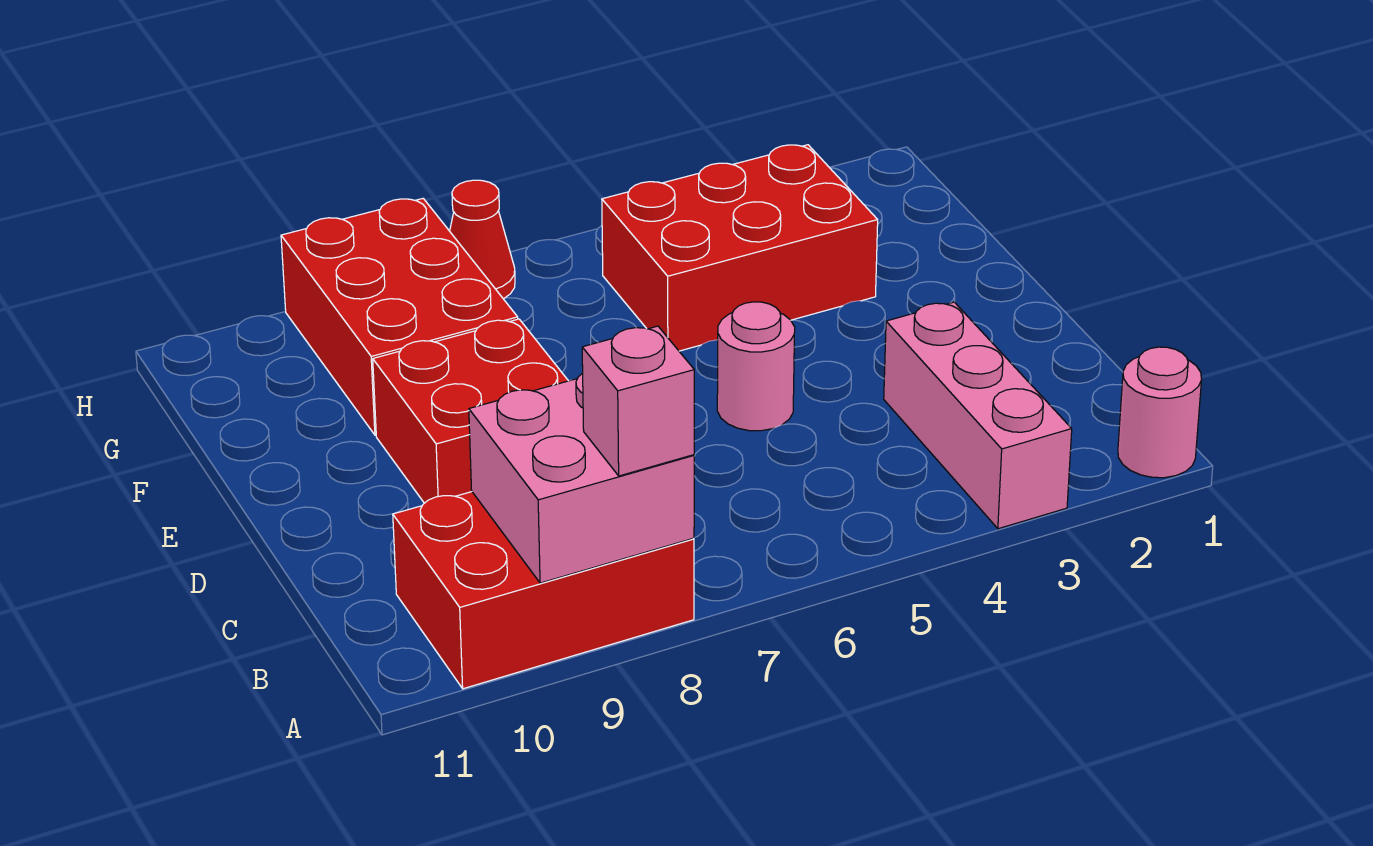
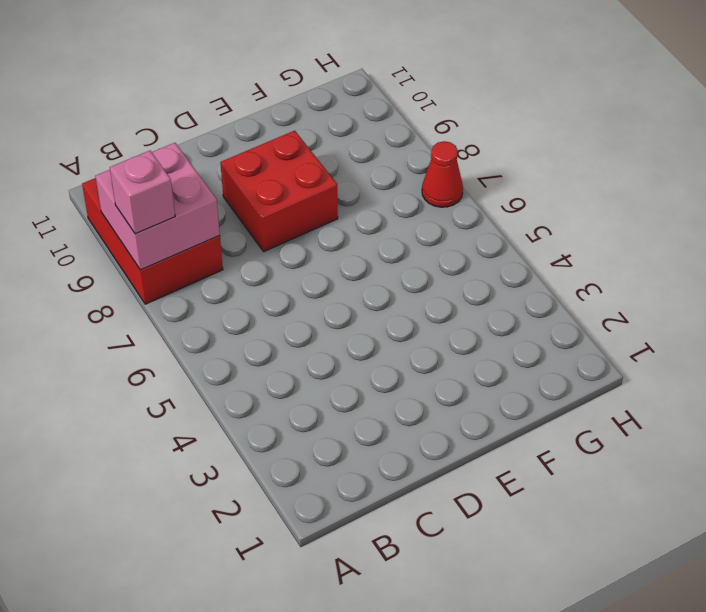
none -> pink 1x1 round brick [1118,347,1202,478]
none -> pink 1x3 brick [884,302,1072,529]

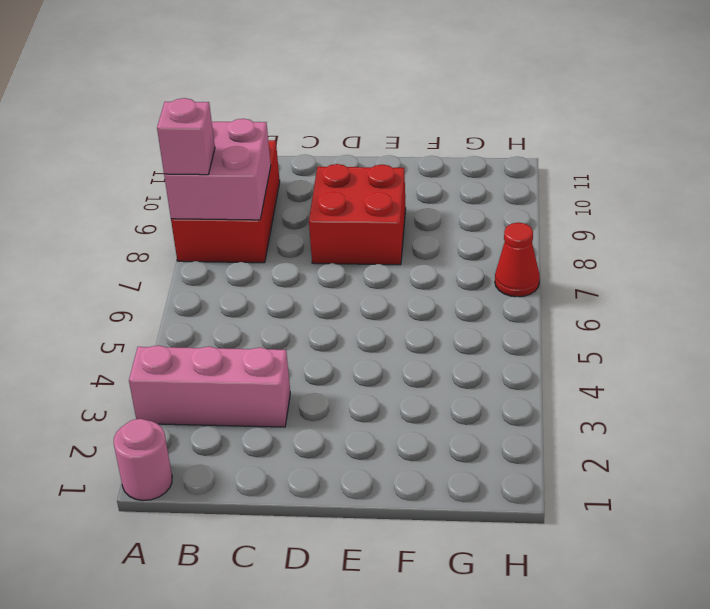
none -> pink 1x1 round brick [717,302,795,431]
none -> red 2x3 brick [602,145,878,351]

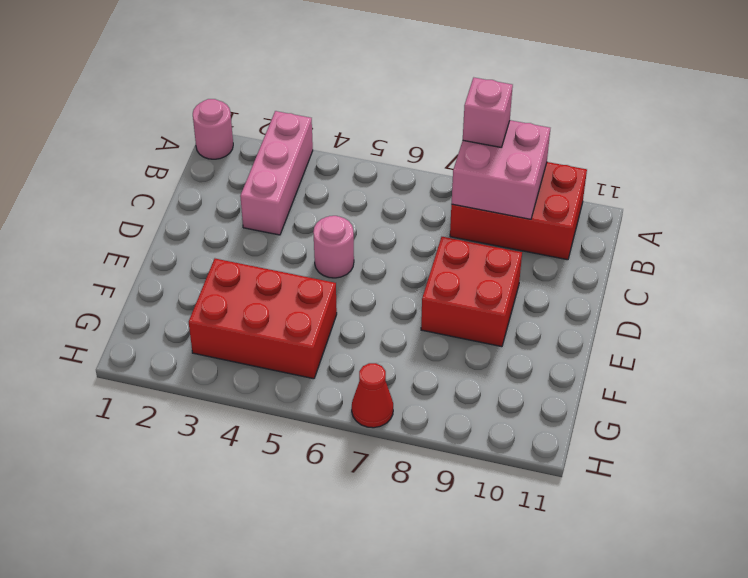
none -> red 2x3 brick [281,199,518,435]

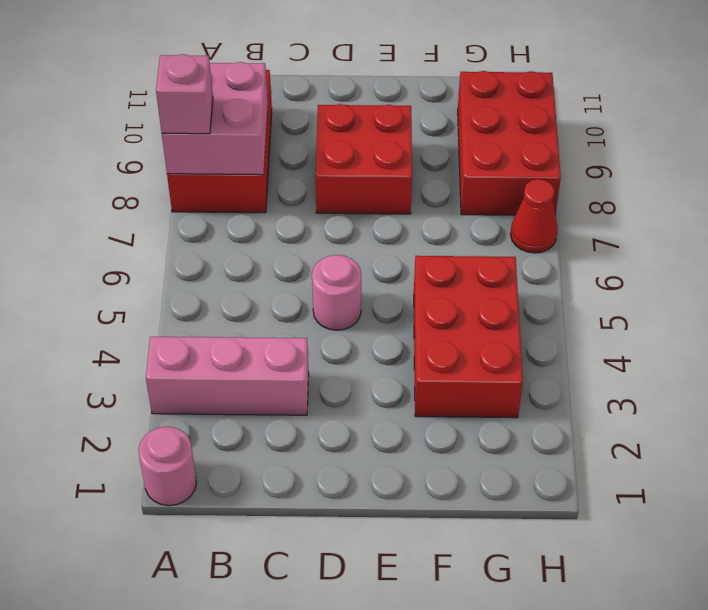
red 2x3 brick [458,71,561,215] -> red 2x3 brick turned to [281,199,518,435]

